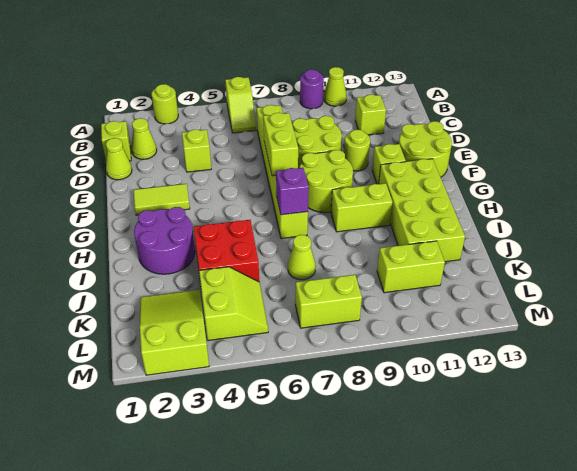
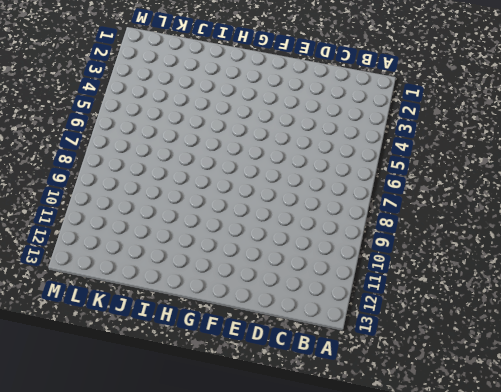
none -> lime 1x1 round brick [152,84,178,124]
none -> lime 1x2 slope [225,77,256,133]
none -> purple 1x1 round brick [300,70,324,109]

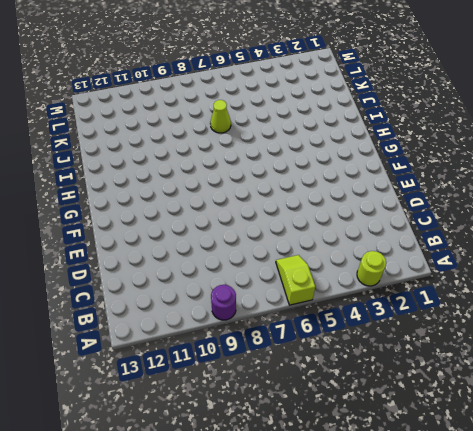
none -> lime 1x1 cone [324,67,347,106]
none -> lime 1x1 brick [101,121,131,161]
none -> lime 1x1 cone [131,118,157,159]

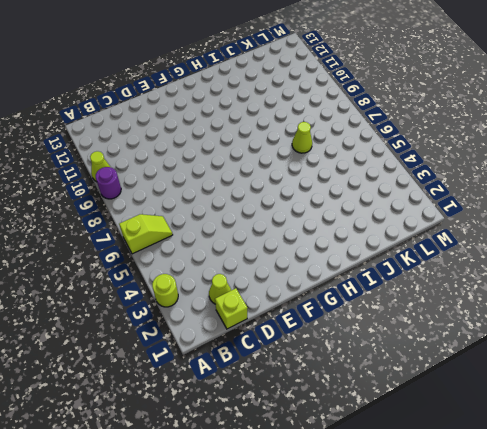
none -> lime 1x6 brick [257,105,308,239]
none -> lime 1x1 brick [355,95,386,135]
none -> lime 1x1 cone [106,138,132,180]

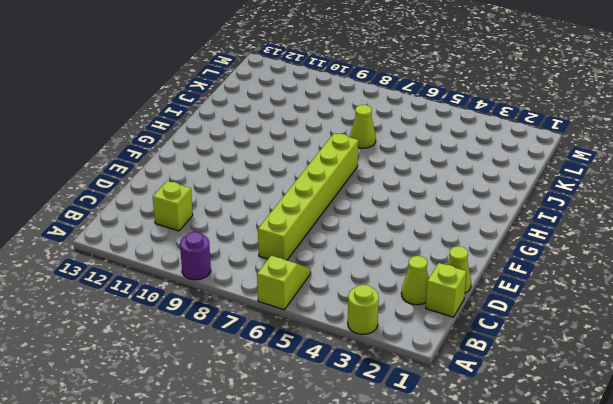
none -> lime 1x1 cone [324,67,347,106]
none -> lime 1x1 brick [182,130,211,172]
none -> lime 2x2 round brick [293,116,342,168]

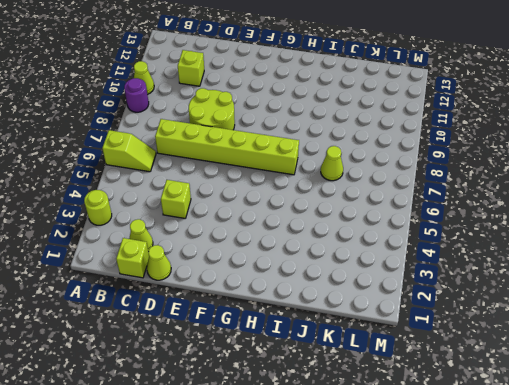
none -> lime 1x1 round brick [344,130,370,171]
none -> lime 2x2 round brick [399,121,452,177]
none -> lime 1x2 tile [134,184,190,215]

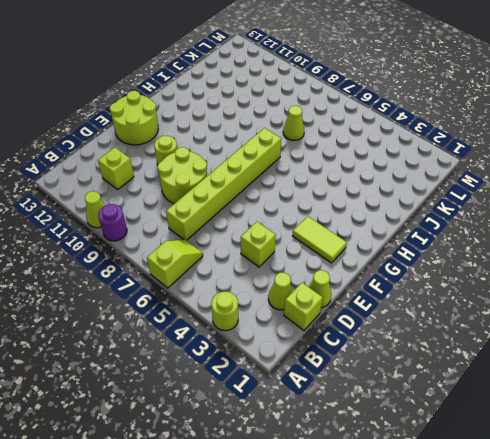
none -> lime 2x2 round brick [299,150,353,213]
none -> lime 1x1 brick [372,144,406,184]
none -> lime 2x4 brick [379,159,465,262]

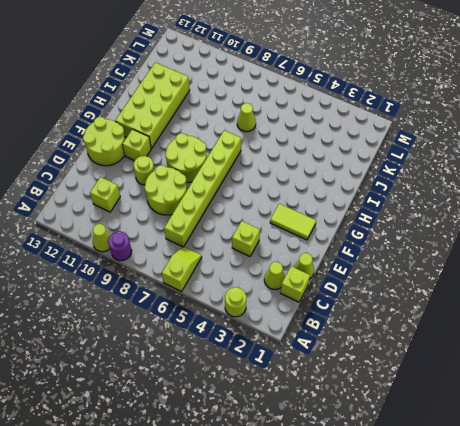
none -> purple 2x2 round brick [134,207,195,274]
none -> lime 1x2 brick [331,183,393,232]
none -> red 2x2 brick [194,220,259,282]

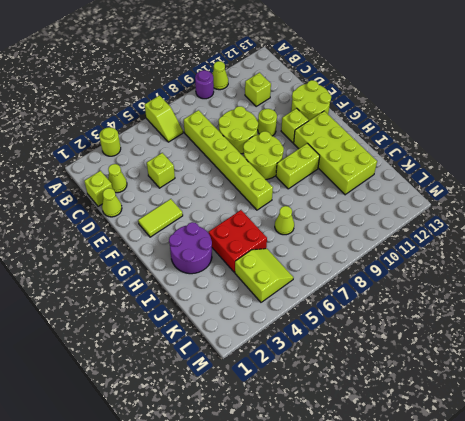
none -> lime 2x3 slope [140,290,209,375]
none -> lime 1x2 brick [377,241,445,293]
none -> lime 1x2 brick [295,275,362,328]

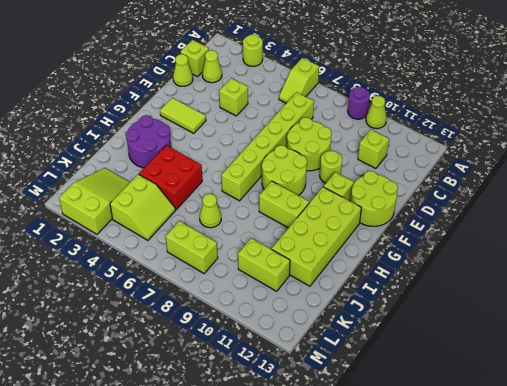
none -> lime 1x2 brick [263,113,298,176]
none -> purple 1x1 brick [276,168,308,215]

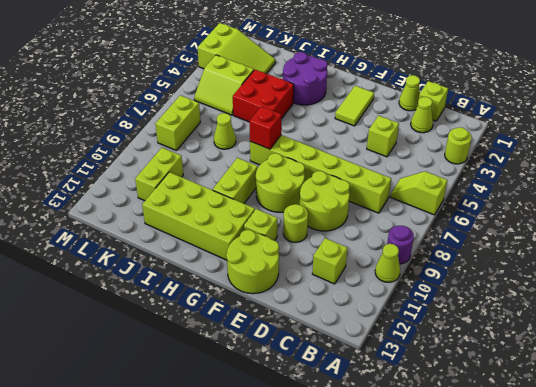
red 1x1 brick [250,107,282,149] -> purple 1x1 brick [276,168,308,215]
none -> lime 1x2 brick [263,113,298,176]

